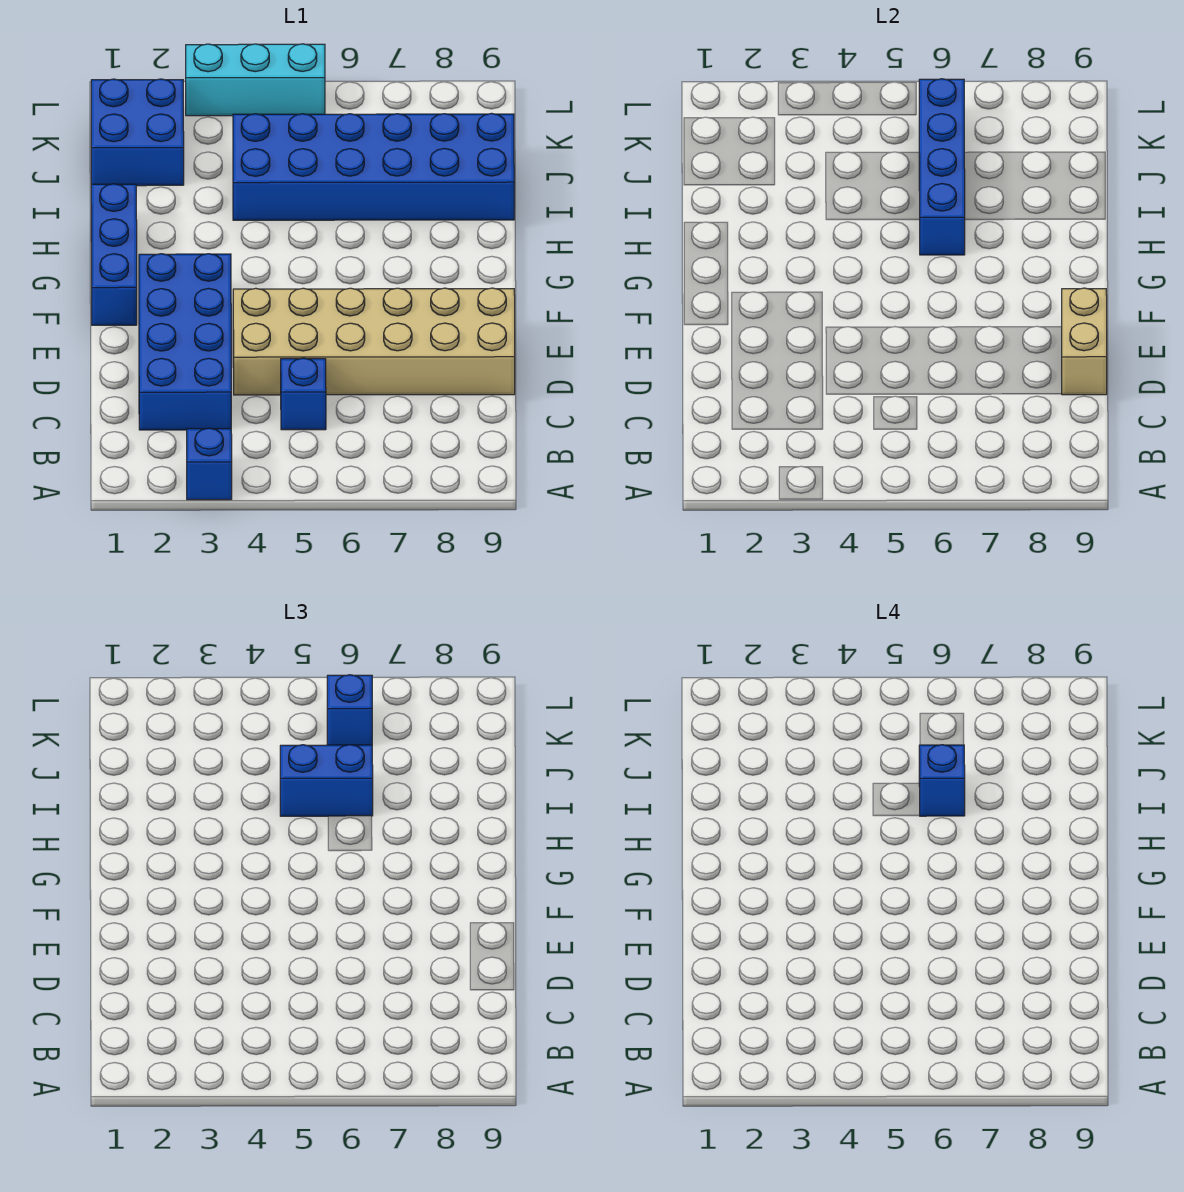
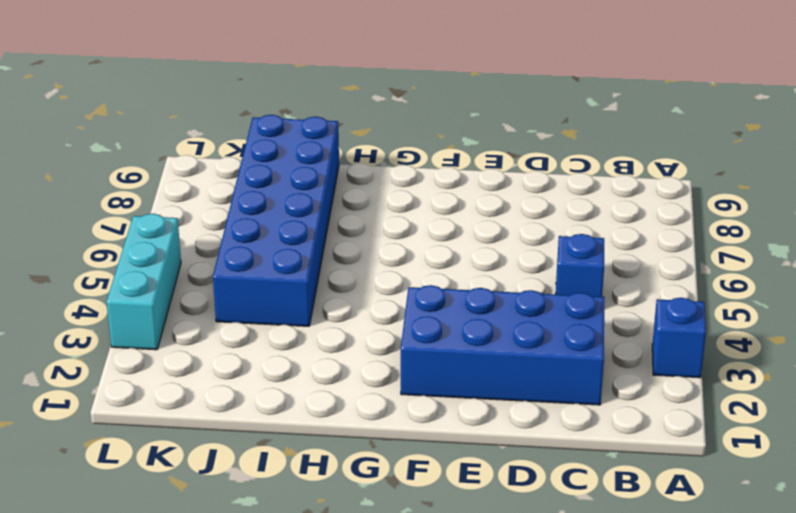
none -> tan 2x6 brick [233,288,515,395]
none -> blue 1x3 brick [91,184,137,325]
none -> blue 2x2 brick [91,79,184,186]

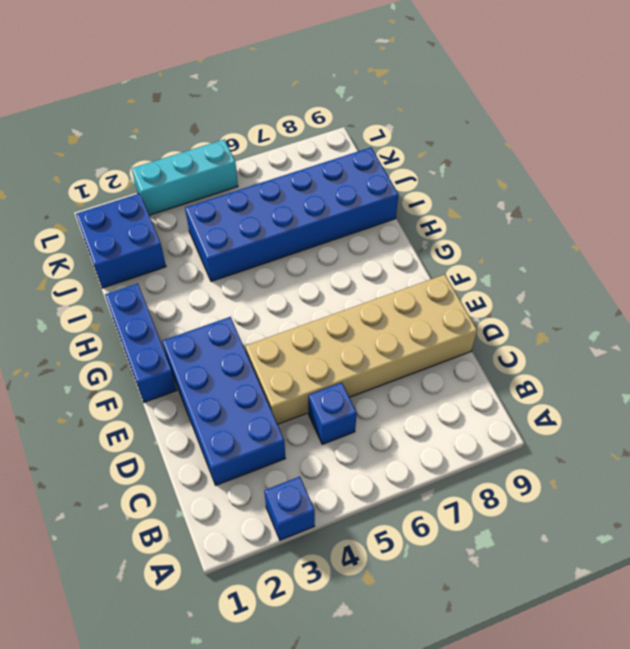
none -> tan 1x2 brick [1062,288,1107,395]
none -> blue 1x4 brick [919,79,965,255]
none -> blue 1x2 brick [280,745,373,816]

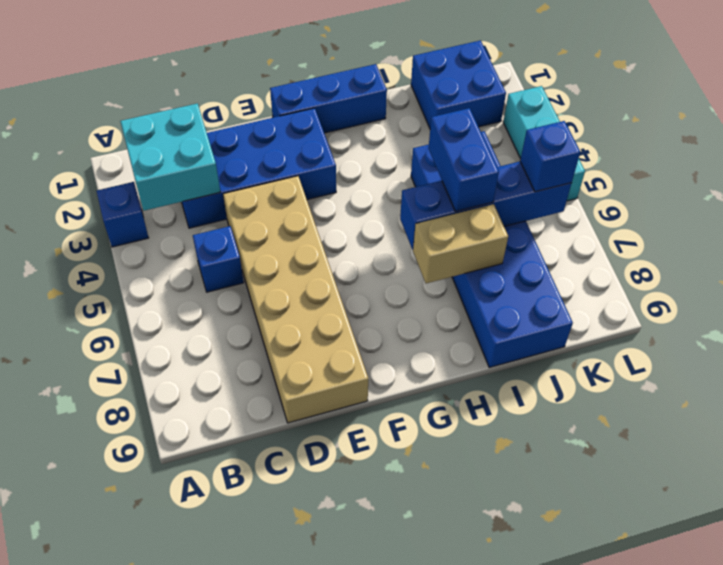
cyan 2x2 brick [120,103,220,211] -> none
tan 1x2 brick [413,204,508,283] -> tan 1x2 brick moved to [1062,288,1107,395]
none -> blue 1x1 brick [919,745,965,816]

